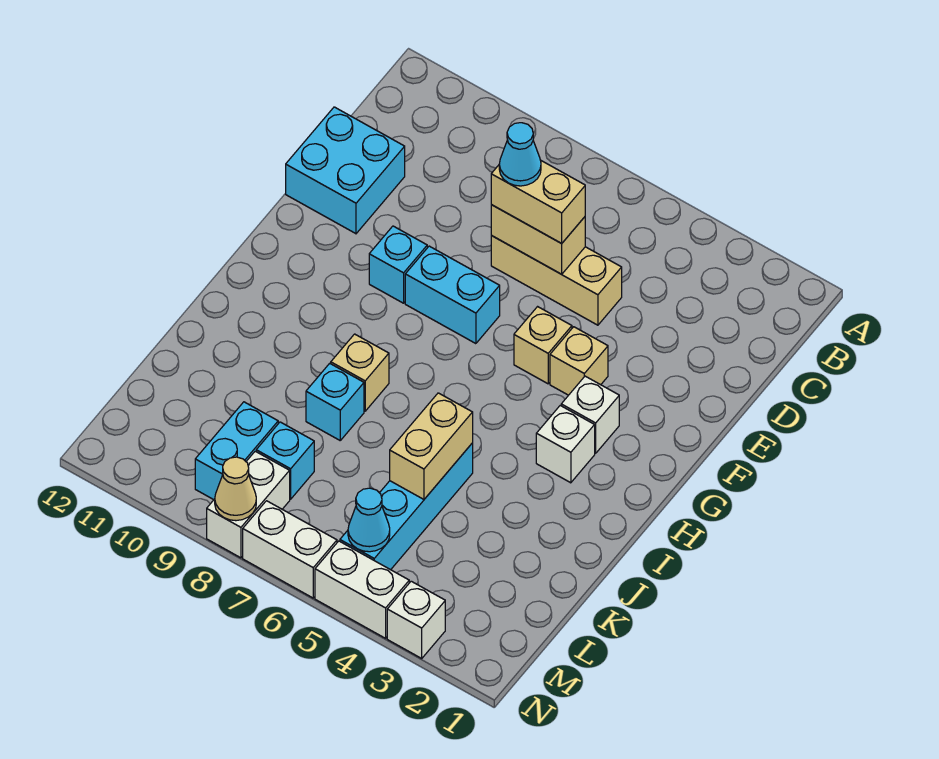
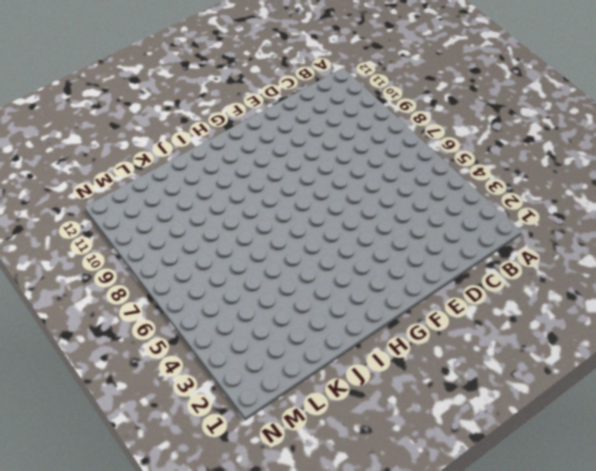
none -> tan 1x3 brick [491,236,622,325]
none -> cyan 2x2 brick [286,107,405,234]
none -> tan 1x1 brick [550,327,608,395]

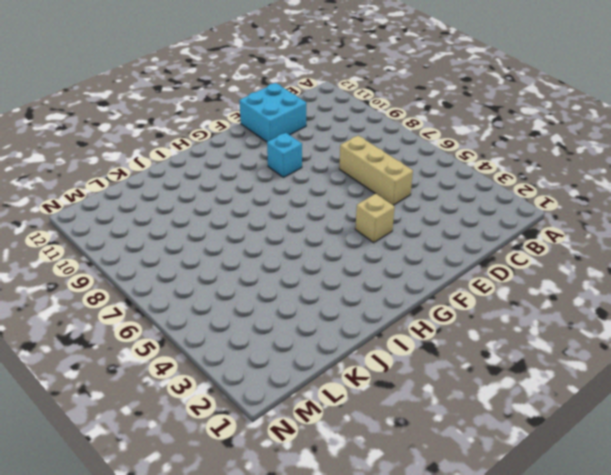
none -> tan 1x1 brick [514,307,572,384]
none -> cyan 1x2 brick [405,246,500,344]
none -> white 1x1 brick [561,376,619,453]

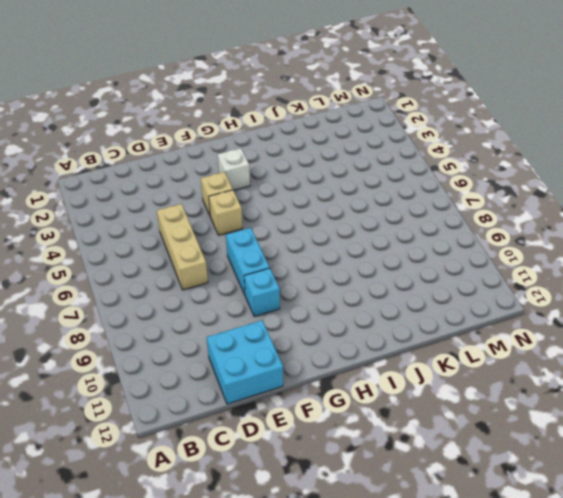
none -> white 1x1 brick [536,406,595,483]
none -> tan 1x1 brick [331,334,389,411]
none -> cyan 1x4 brick [340,443,473,570]

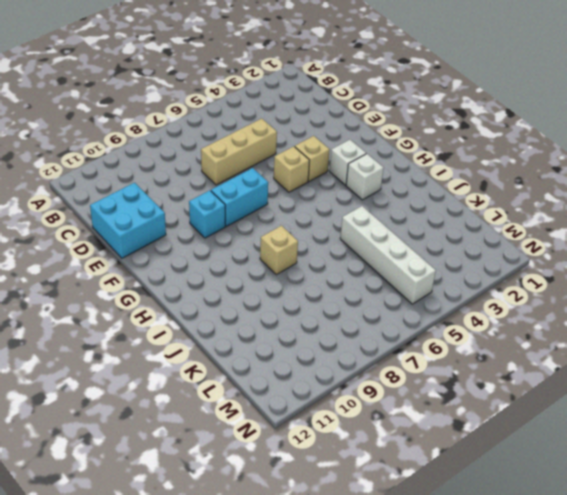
white 1x4 brick [340,206,436,304] -> cyan 1x4 brick [340,443,473,570]
none -> cyan 1x1 brick [306,363,364,440]
none -> cyan 1x1 brick [256,422,314,499]
none -> cyan 1x2 brick [195,402,278,500]

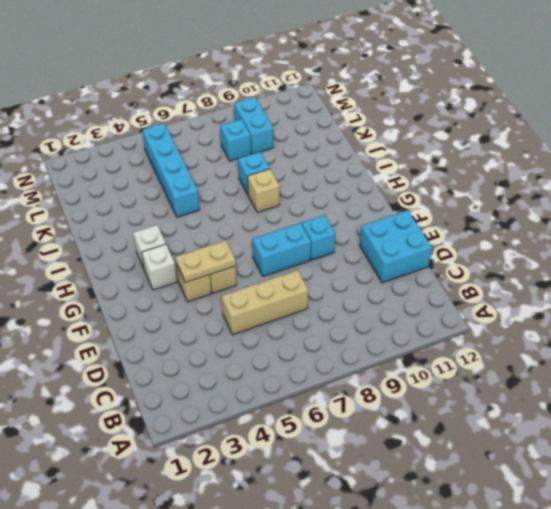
tan 1x2 plate [176,240,236,283] -> none
none -> white 1x2 brick [207,451,290,558]
none -> white 1x1 brick [387,581,445,658]
none -> white 1x2 brick [315,541,409,638]

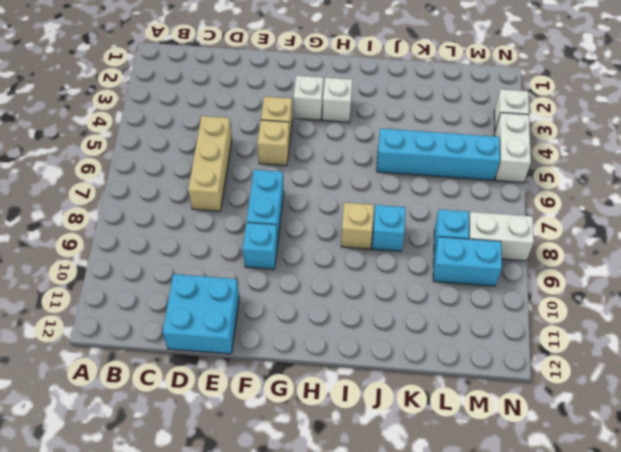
none -> white 1x2 brick [243,501,337,598]
none -> tan 1x2 brick [491,205,585,274]
none -> tan 1x2 brick [390,393,473,499]

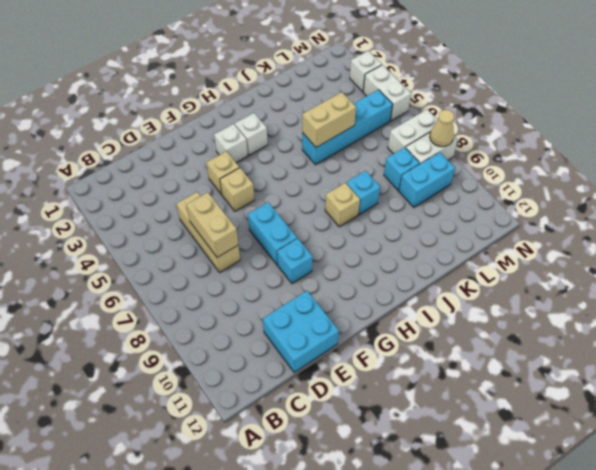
white 1x2 brick [388,109,438,154] -> white 1x2 brick turned to [243,501,337,598]
none -> cyan 1x1 cone [348,488,390,552]
none -> tan 1x2 brick [491,160,585,243]
none -> cyan 1x1 cone [499,123,541,186]

